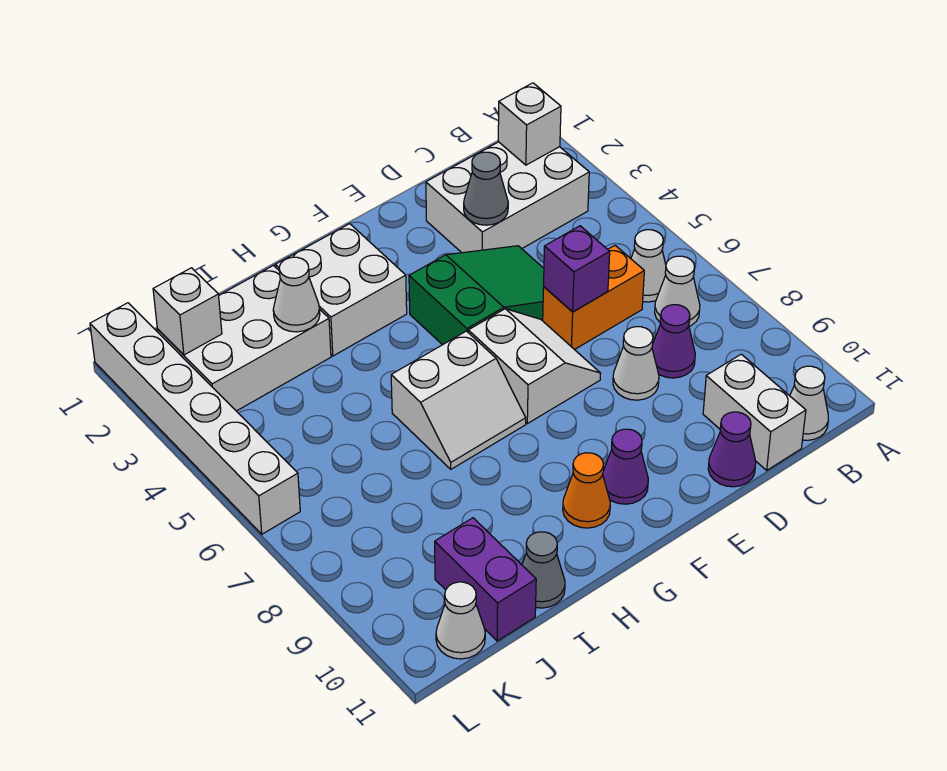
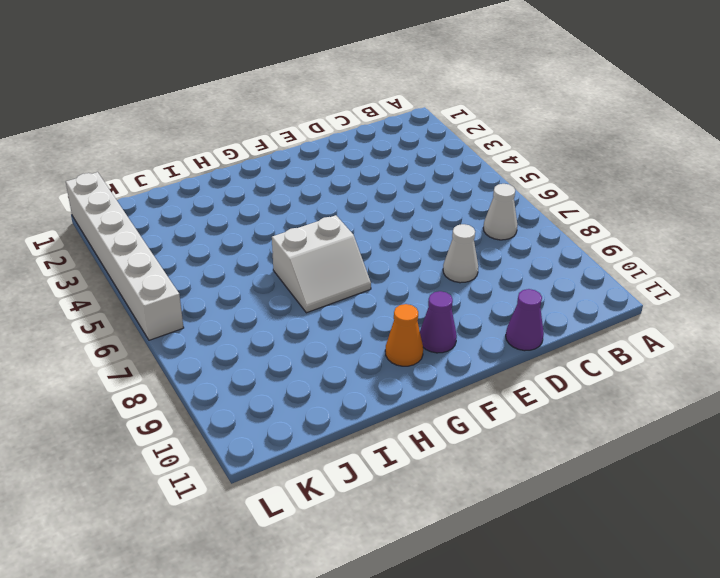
none -> white 2x3 brick [426,142,589,253]
none -> white 1x1 cone [631,230,666,302]
none -> white 1x1 cone [790,366,828,440]

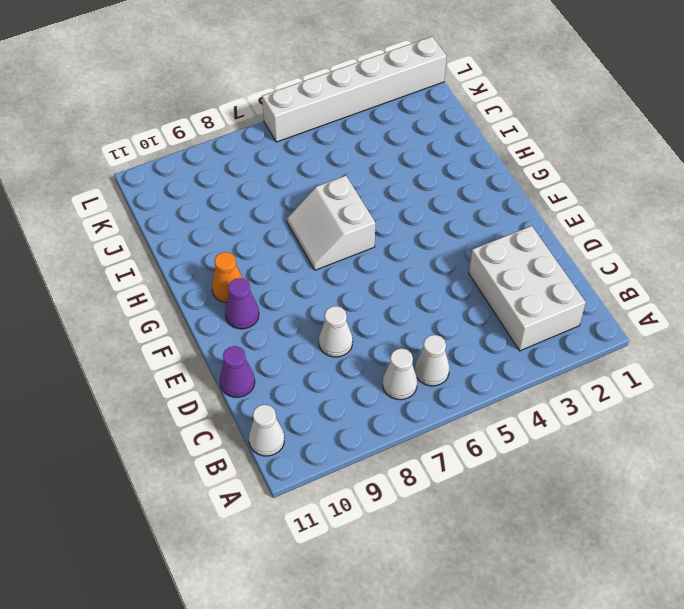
none -> orange 1x2 brick [543,246,644,350]
none -> purple 1x1 cone [652,305,695,378]
none -> white 1x2 brick [703,354,806,470]

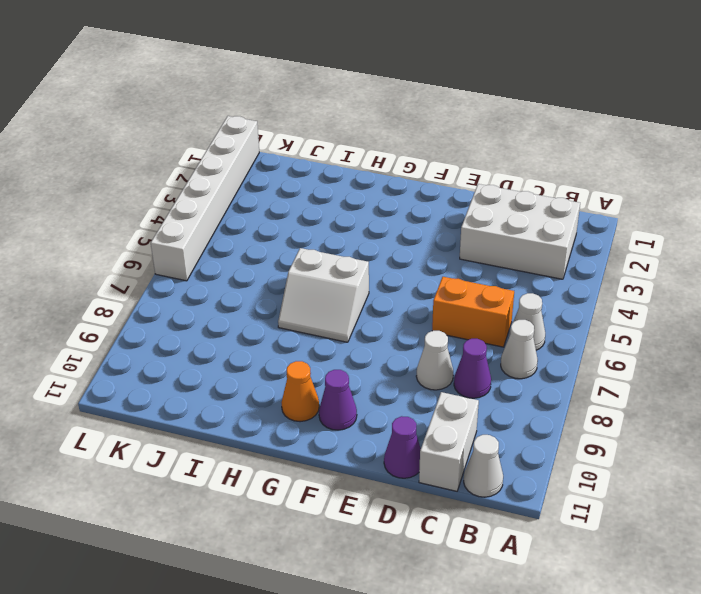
none -> green 2x3 slope [409,246,544,345]
none -> white 2x2 slope [468,309,601,424]
none -> white 2x2 brick [275,224,407,356]

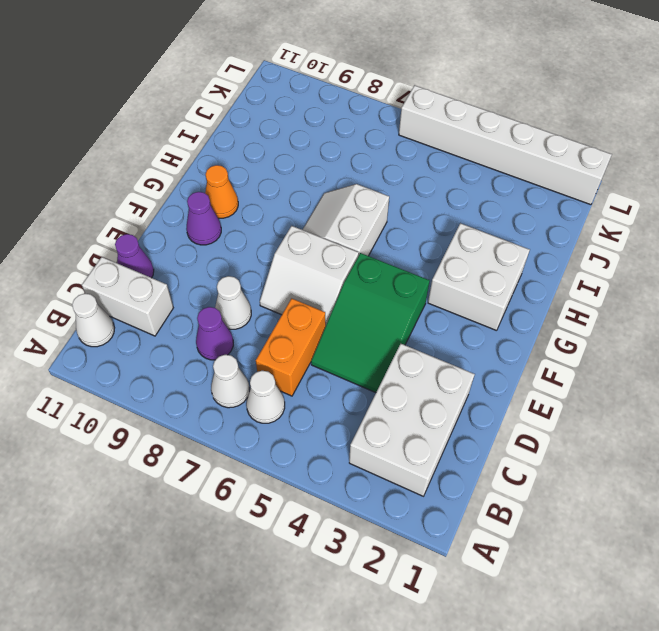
none -> white 2x3 brick [157,265,331,411]
none -> grey 1x1 cone [522,532,565,608]
none -> purple 1x2 brick [435,518,536,641]

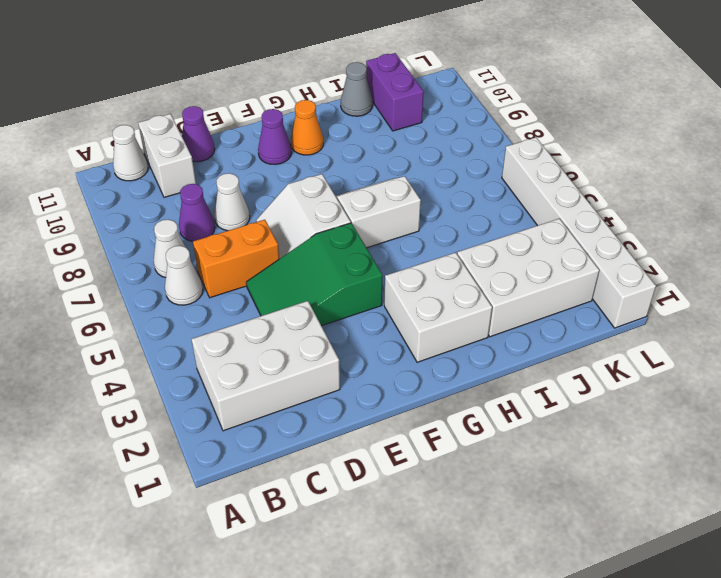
none -> white 1x1 cone [436,582,485,659]
none -> white 1x1 brick [498,83,561,165]
none -> grey 1x1 cone [464,152,508,225]

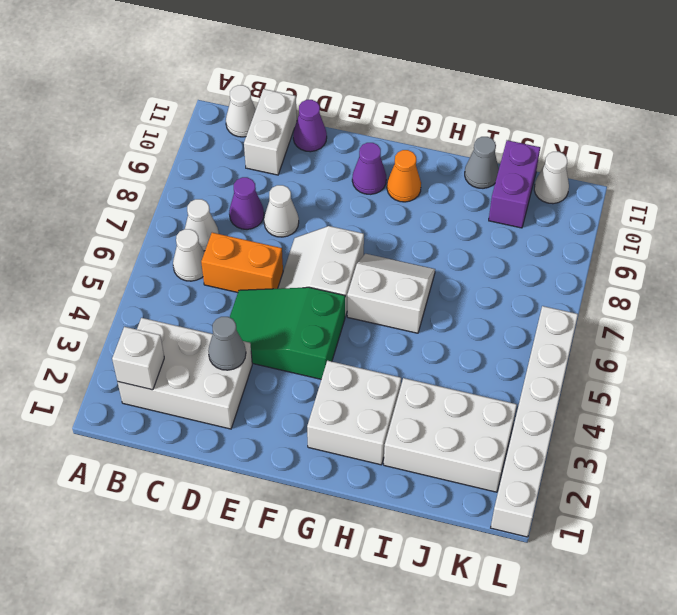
none -> purple 1x1 brick [544,226,610,312]
none -> white 1x1 cone [273,257,320,332]
none -> white 1x1 brick [153,268,222,355]

